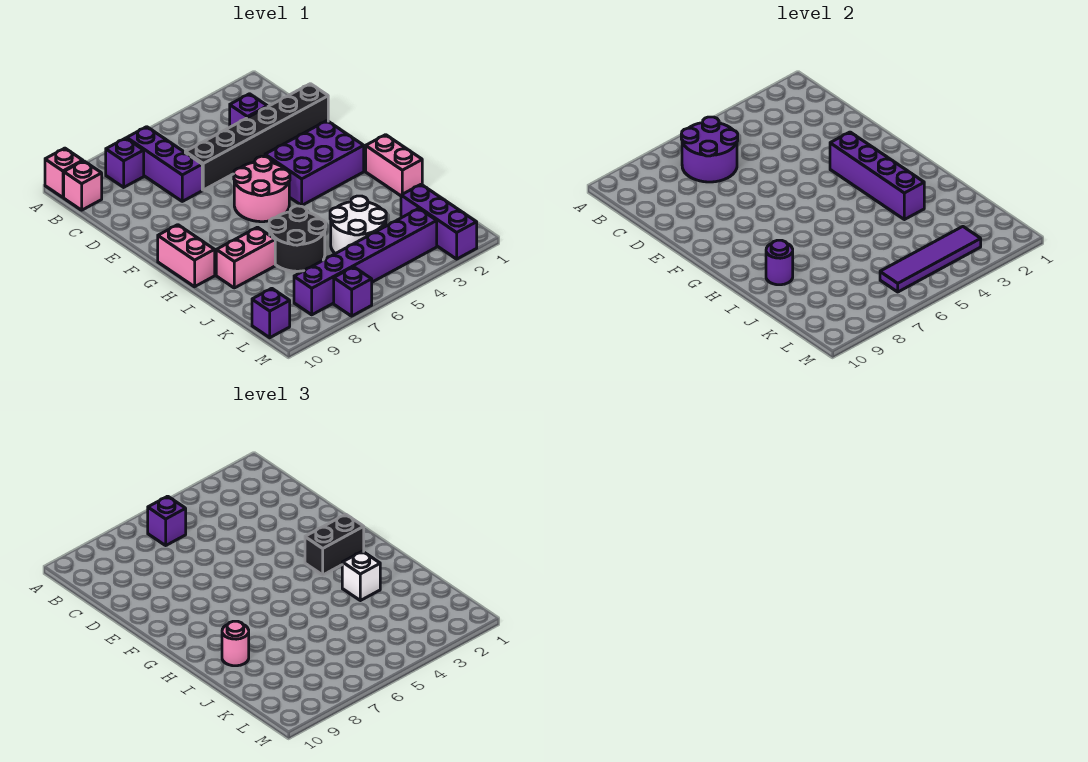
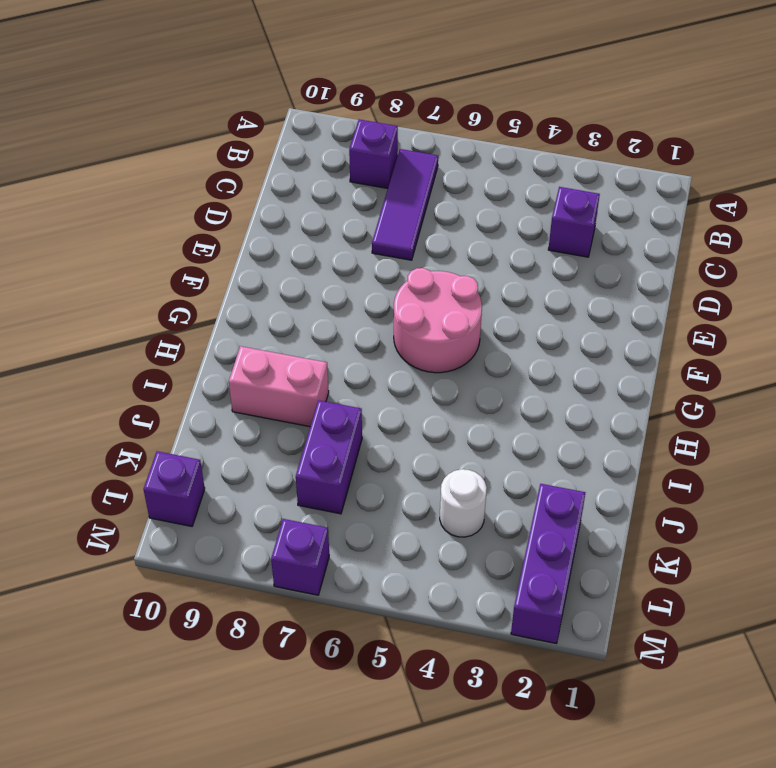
purple 1x3 tile [372,149,438,260] -> purple 1x3 brick [127,127,202,201]
purple 1x2 brick [296,400,362,514] -> black 2x2 round brick [269,206,326,271]
white 1x1 round brick [440,469,487,537] -> white 2x2 round brick [330,196,386,254]
none -> pink 1x1 brick [45,148,83,197]
none -> pink 1x1 brick [64,161,102,210]
none -> black 1x6 brick [185,84,328,190]

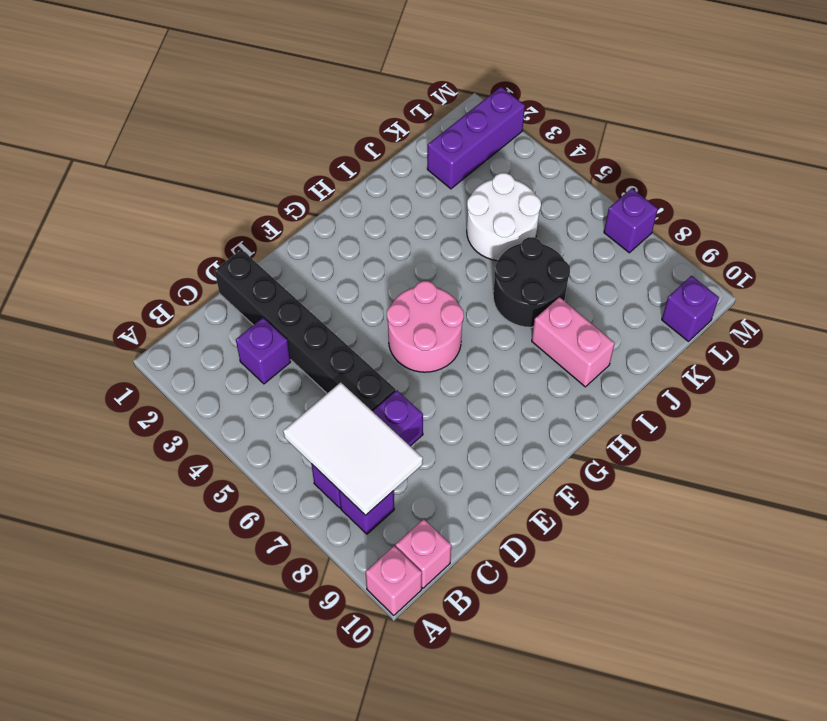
white 2x3 tile [283,382,423,515] -> purple 2x2 round brick [681,117,738,182]
none -> purple 2x3 brick [265,121,364,205]
none -> pink 1x2 brick [158,225,215,287]
none -> pink 1x2 brick [366,135,422,196]

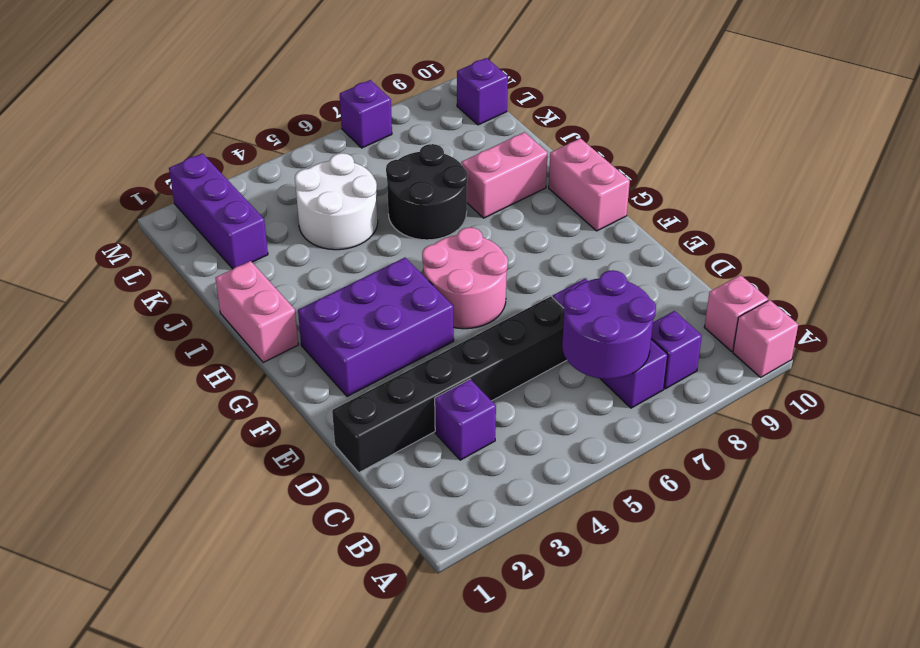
none -> purple 1x6 brick [294,209,437,315]
none -> purple 1x4 brick [830,132,924,220]
none -> purple 1x1 round brick [766,240,793,285]

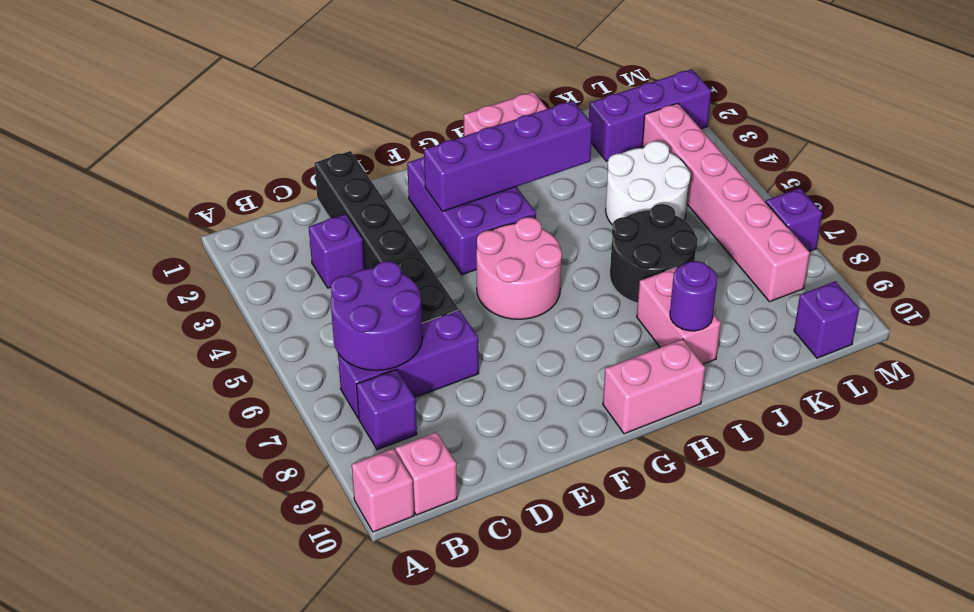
pink 1x6 brick [642,103,810,302] -> purple 1x6 brick [294,209,437,315]
none -> purple 1x4 tile [880,227,981,292]
none -> purple 1x1 brick [148,496,186,545]
none -> black 1x2 brick [305,514,364,575]

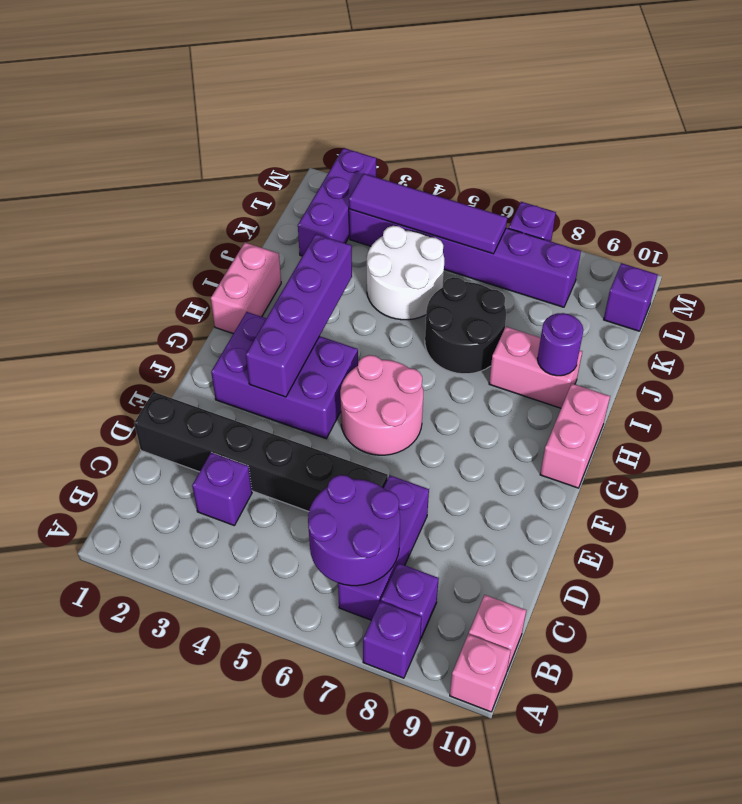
purple 1x1 brick [363,601,422,678] -> purple 1x1 brick moved to [148,496,186,545]
none -> black 1x2 brick [305,514,364,575]
none -> white 1x1 brick [342,551,380,601]
none -> pink 1x1 round brick [222,621,249,666]

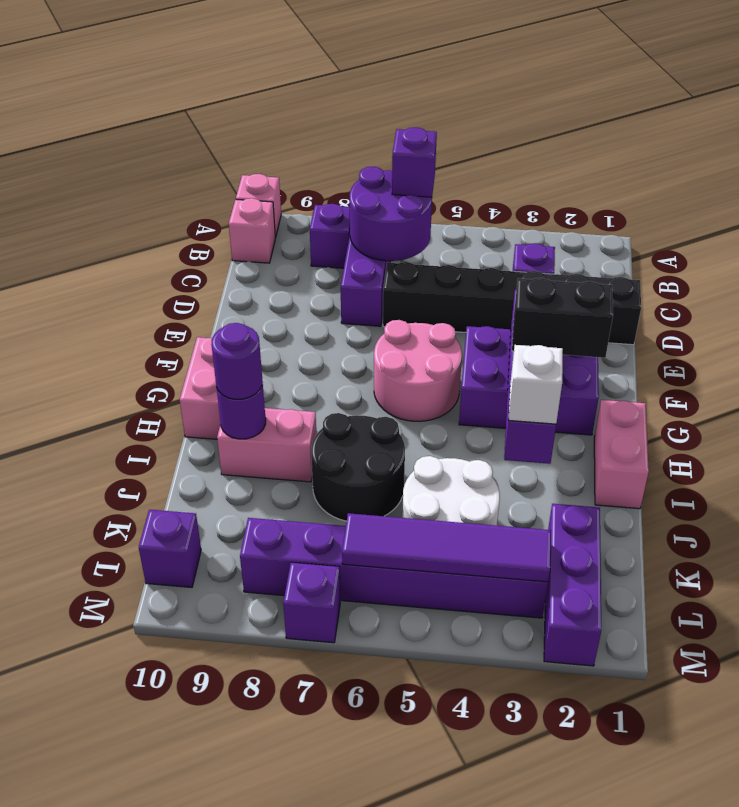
purple 1x1 round brick [211,323,262,399] -> pink 1x1 round brick [222,621,249,666]

